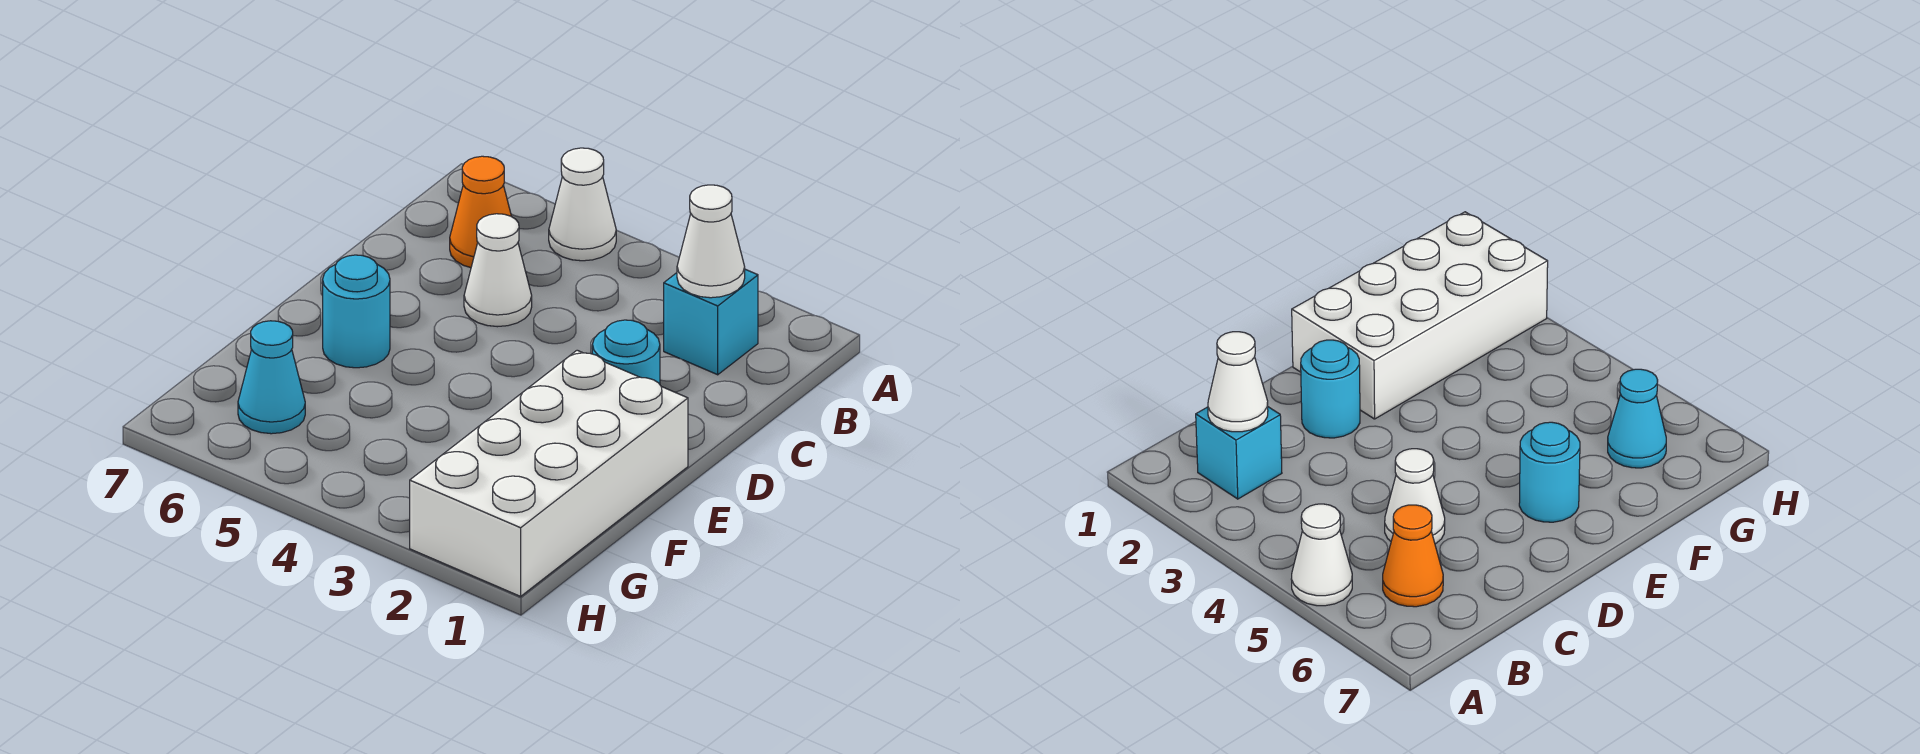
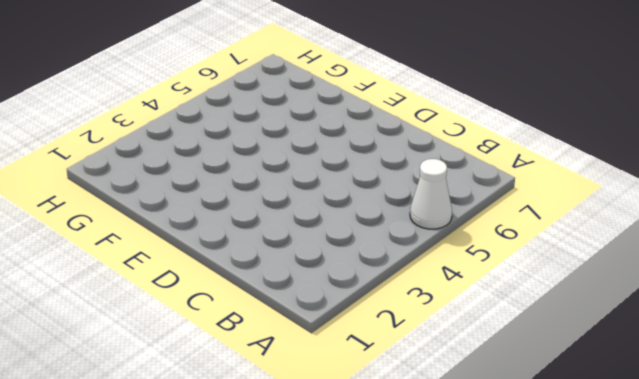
none -> cyan 1x1 brick [664,269,758,375]
none -> orange 1x1 cone [450,156,511,268]

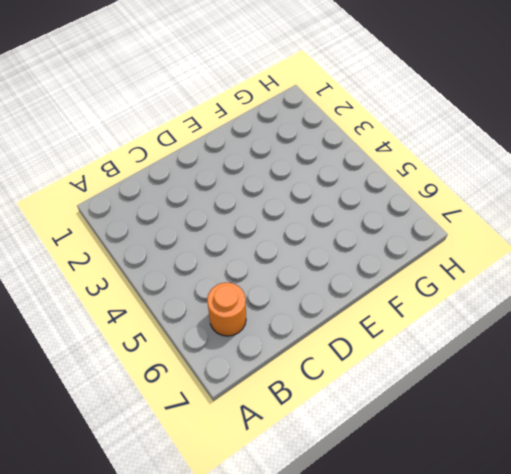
orange 1x1 round brick [207,282,246,336] -> orange 1x1 cone [450,156,511,268]
none -> white 1x1 cone [549,148,616,261]
none -> cyan 1x1 brick [664,269,758,375]

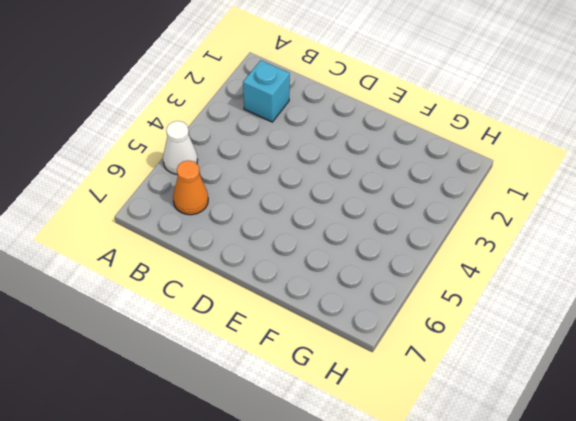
none -> white 1x1 cone [464,214,532,327]
none -> cyan 1x1 round brick [592,320,660,384]

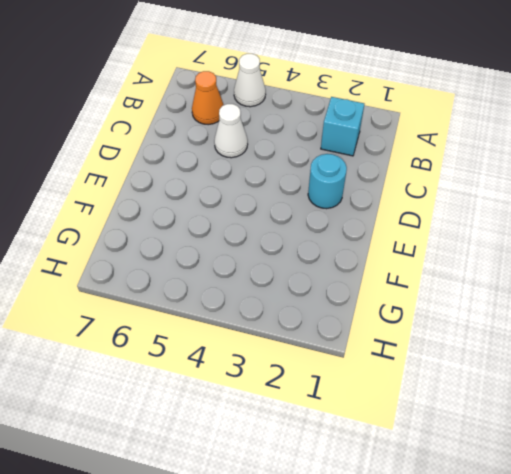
none -> white 2x4 brick [410,350,688,596]
none -> cyan 1x1 round brick [323,255,390,368]

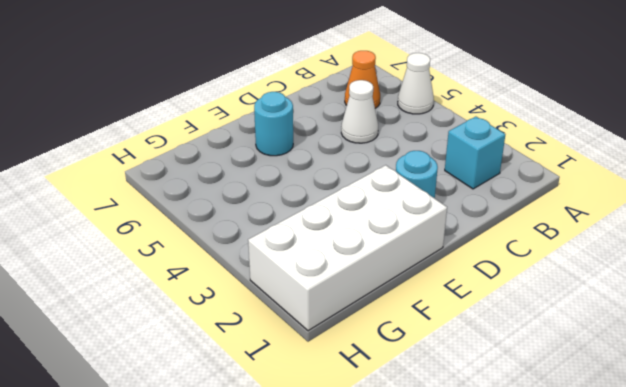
none -> cyan 1x1 cone [238,321,305,434]
none -> white 1x1 cone [677,185,745,298]

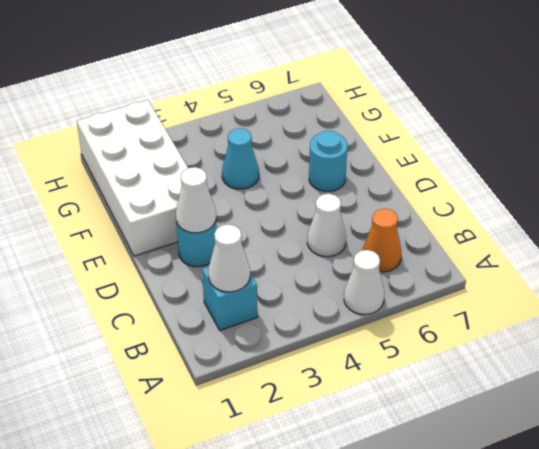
white 1x1 cone [176,167,216,233] -> none
cyan 1x1 cone [222,128,259,189] -> cyan 1x1 cone moved to [238,321,305,434]

